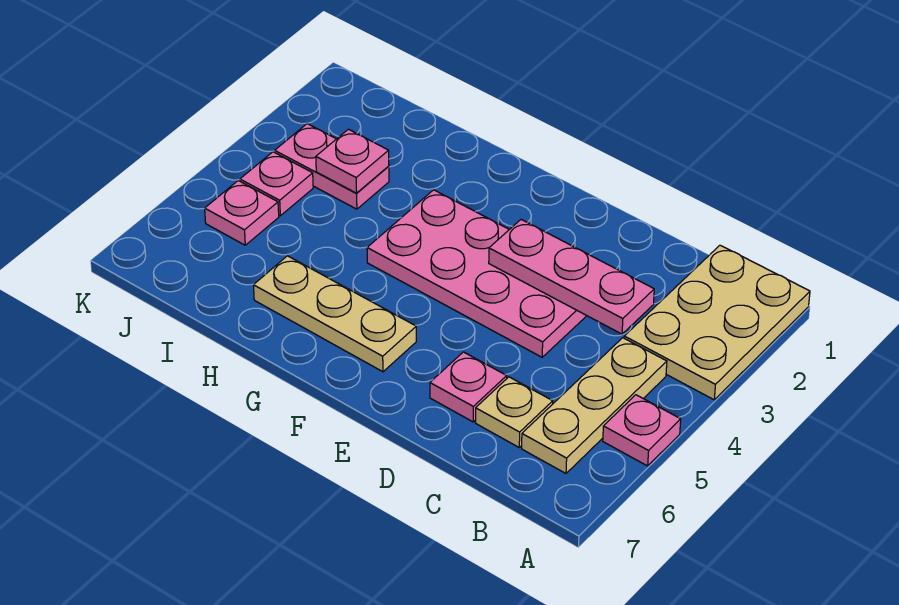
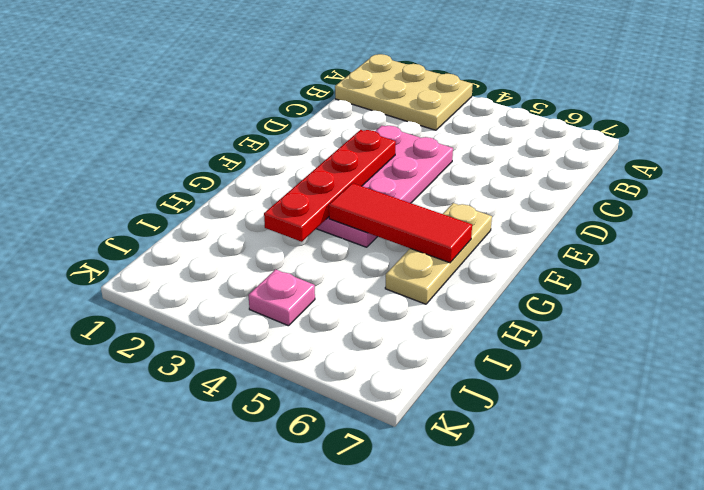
red 1x4 plate [264,130,396,242] -> pink 1x3 plate [489,220,654,334]
red 1x3 tile [329,183,472,263] -> none
none -> pink 1x1 plate [603,395,681,466]
none -> tan 1x3 plate [522,338,667,473]
none -> tan 1x1 plate [476,377,553,447]

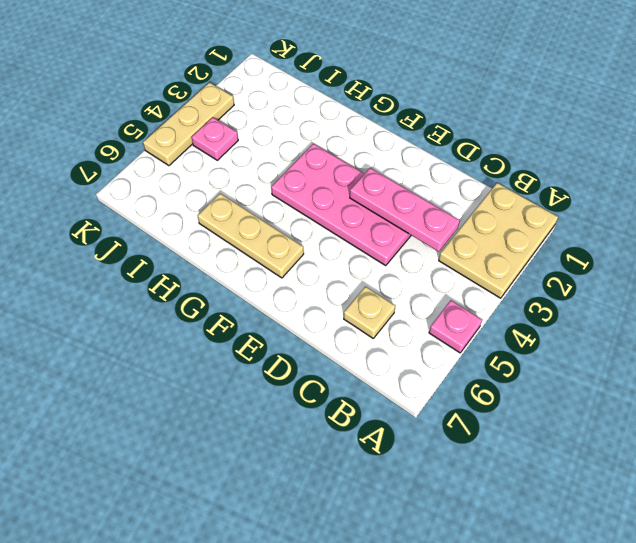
tan 1x3 plate [143,82,234,166] -> tan 1x3 plate moved to [522,338,667,473]
none -> pink 1x1 plate [430,352,507,422]
none -> pink 1x2 plate [275,124,389,209]
none -> pink 1x1 plate [205,181,279,245]

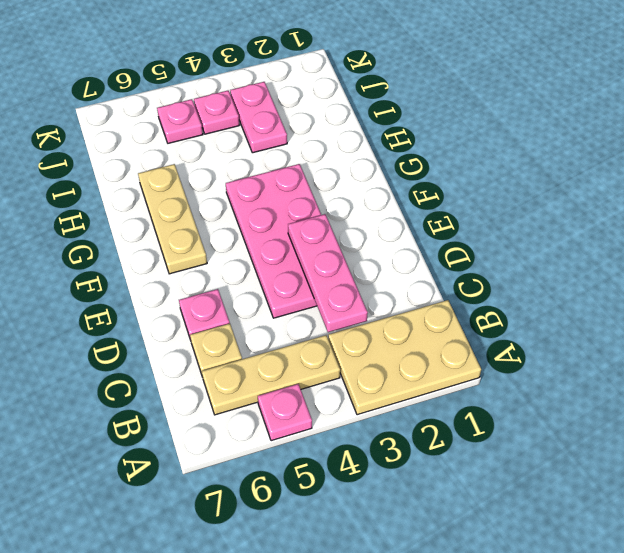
none -> pink 1x1 plate [316,129,389,193]

